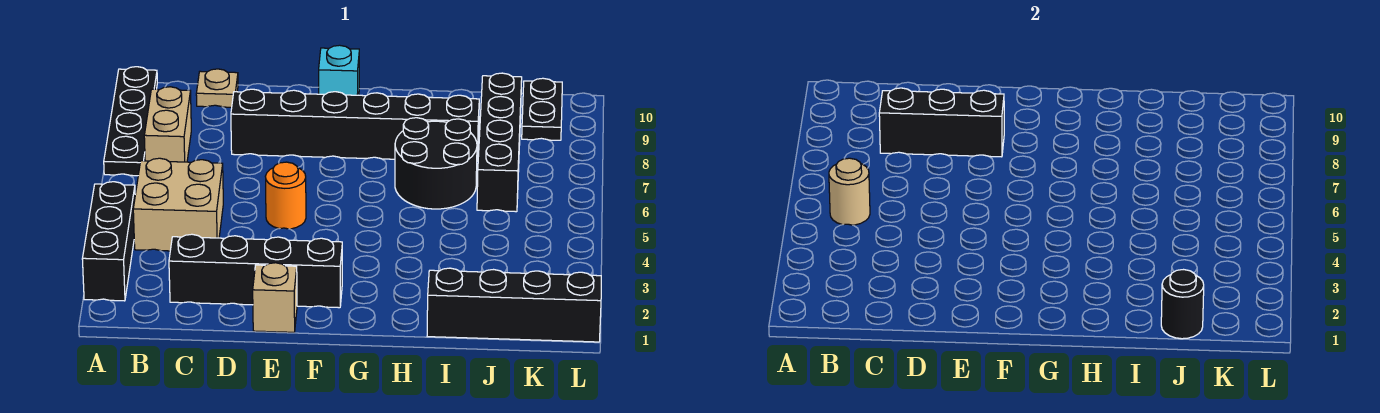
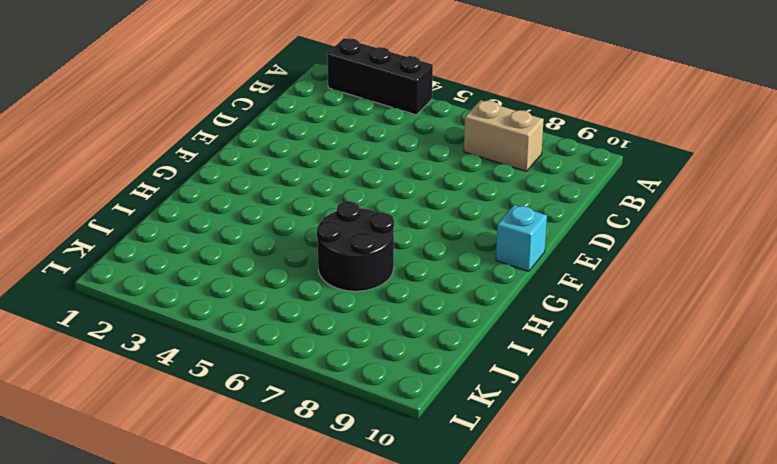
none -> black 1x4 plate [104,67,157,176]
none -> tan 2x2 brick [133,158,223,251]
none -> black 1x4 brick [169,234,342,308]

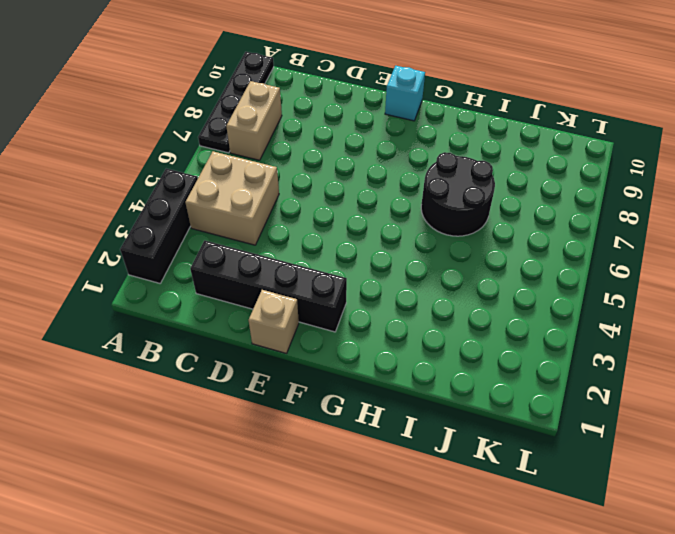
none -> tan 1x1 plate [196,69,238,107]
none -> black 1x6 brick [231,89,479,160]
none -> orange 1x1 round brick [265,162,306,229]

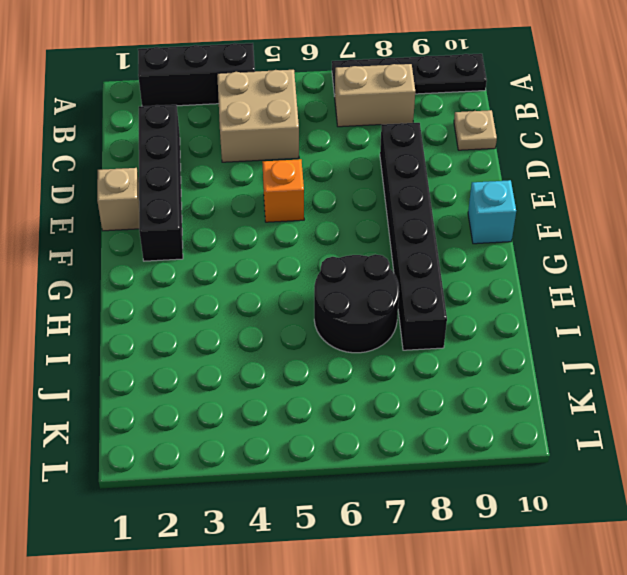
orange 1x1 brick [263,159,304,222] -> orange 1x1 round brick [265,162,306,229]
none -> black 1x4 brick [427,268,601,342]
none -> black 1x4 brick [477,73,522,212]
none -> black 1x2 plate [522,78,562,140]

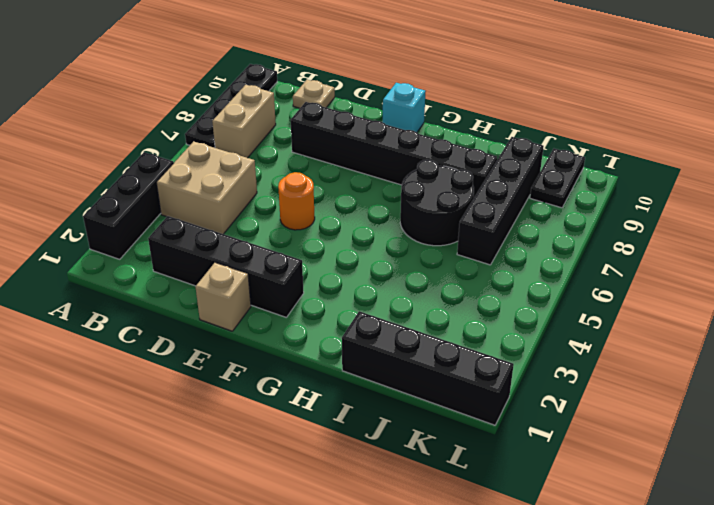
none -> tan 1x1 round brick [829,158,870,225]
none -> black 1x3 brick [879,88,1004,157]
none -> black 1x1 round brick [1161,270,1204,339]

